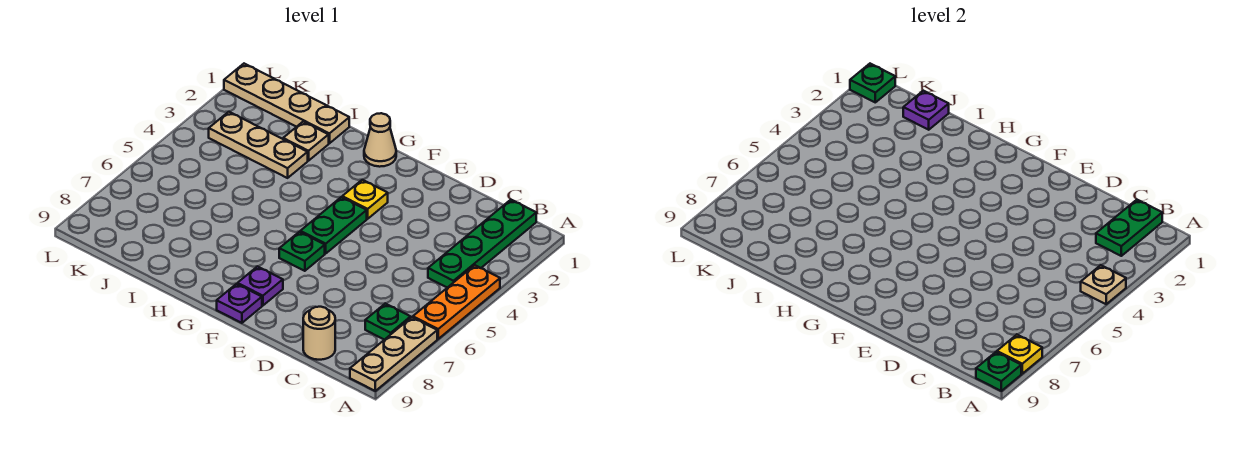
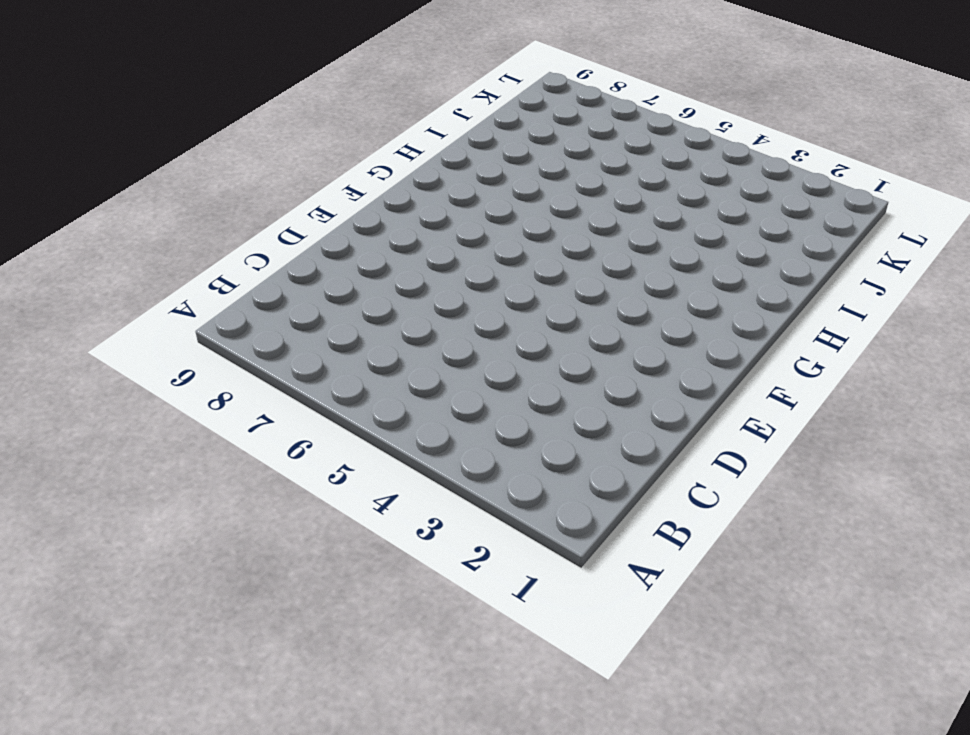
none -> orange 1x3 plate [413,265,500,339]
none -> tan 1x3 plate [350,317,437,391]
none -> green 1x4 plate [428,200,536,288]

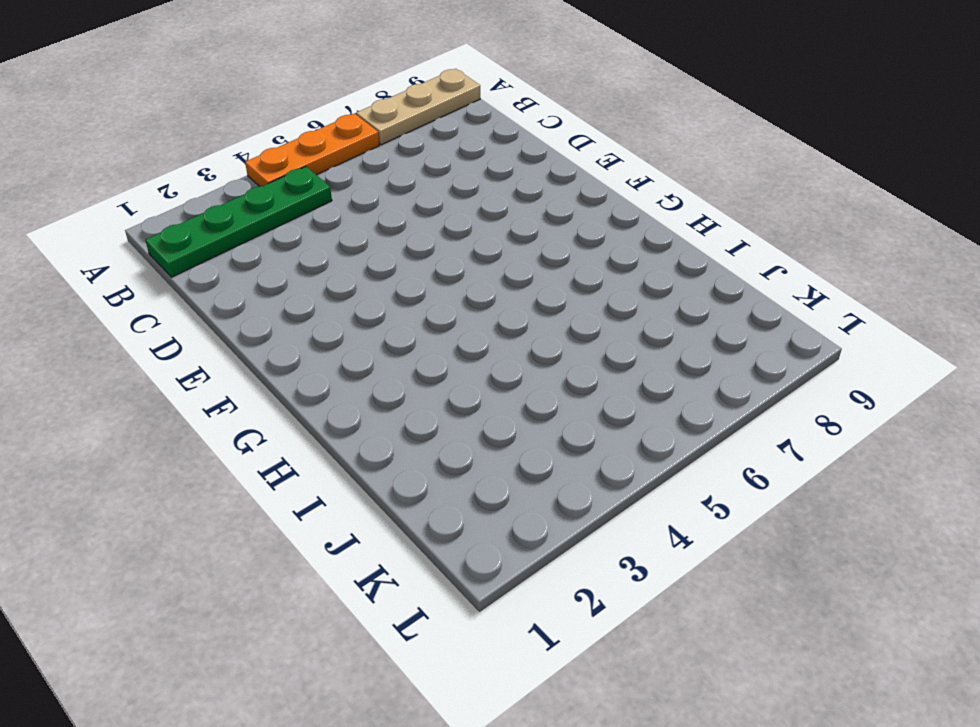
none -> green 1x1 plate [365,303,411,340]
none -> tan 1x1 round brick [303,307,335,360]
none -> yellow 1x1 plate [342,180,388,219]

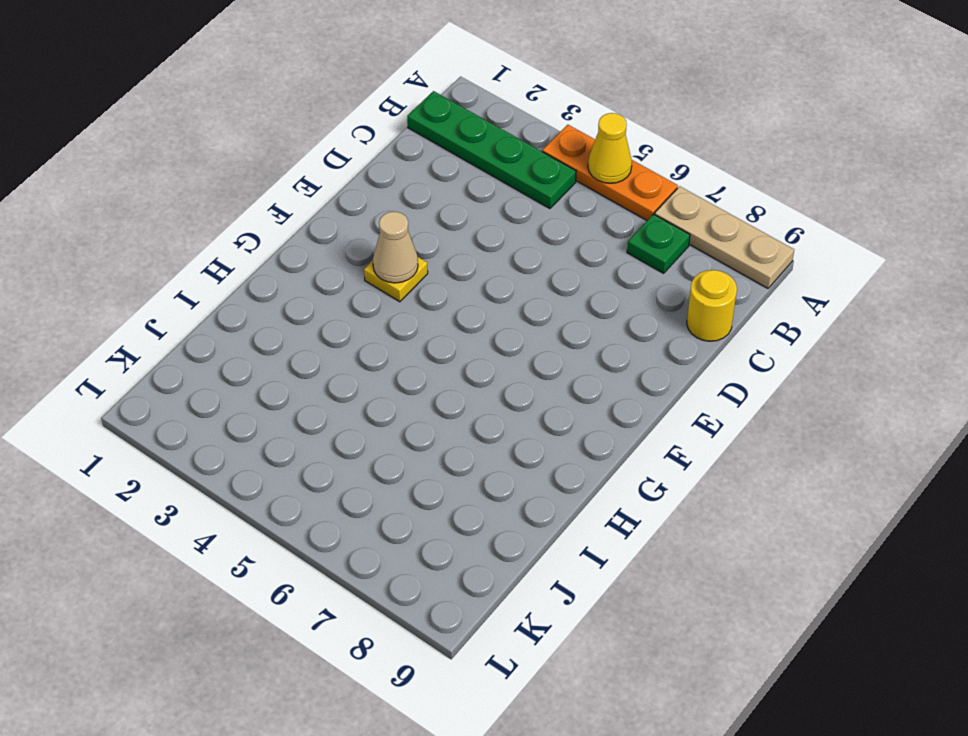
yellow 1x1 cone [588,113,632,183] -> none
yellow 1x1 round brick [687,270,737,341] -> tan 1x1 round brick [303,307,335,360]
tan 1x1 cone [373,212,418,283] -> tan 1x1 cone moved to [364,113,396,167]
none -> green 1x2 plate [300,197,367,253]
none -> green 1x1 plate [279,232,325,271]
none -> purple 1x1 plate [238,266,283,306]

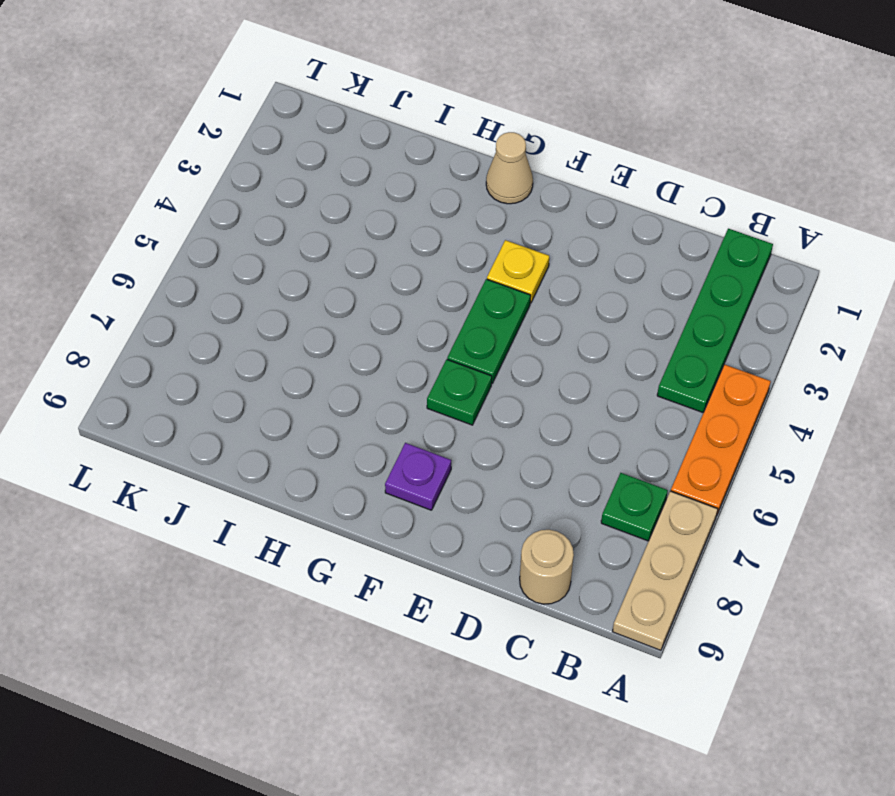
none -> purple 1x1 plate [217,284,262,323]
none -> tan 1x4 plate [224,64,349,143]
none -> tan 1x1 plate [283,122,329,161]

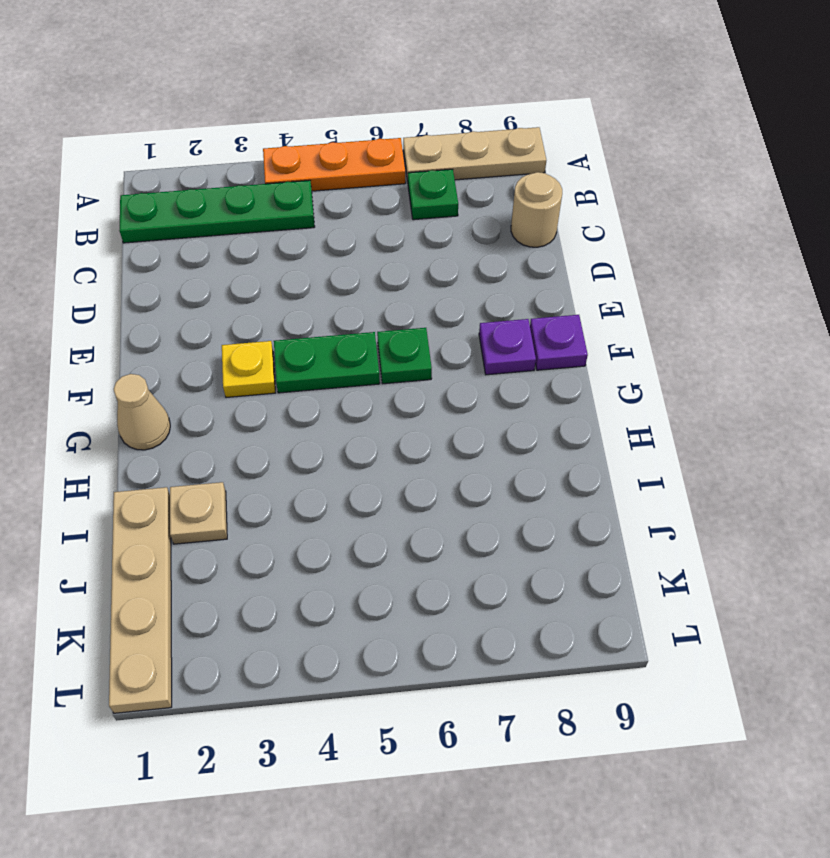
none -> tan 1x3 plate [209,112,308,178]
none -> tan 1x1 plate [1081,265,1126,304]
none -> yellow 1x1 plate [997,335,1042,374]

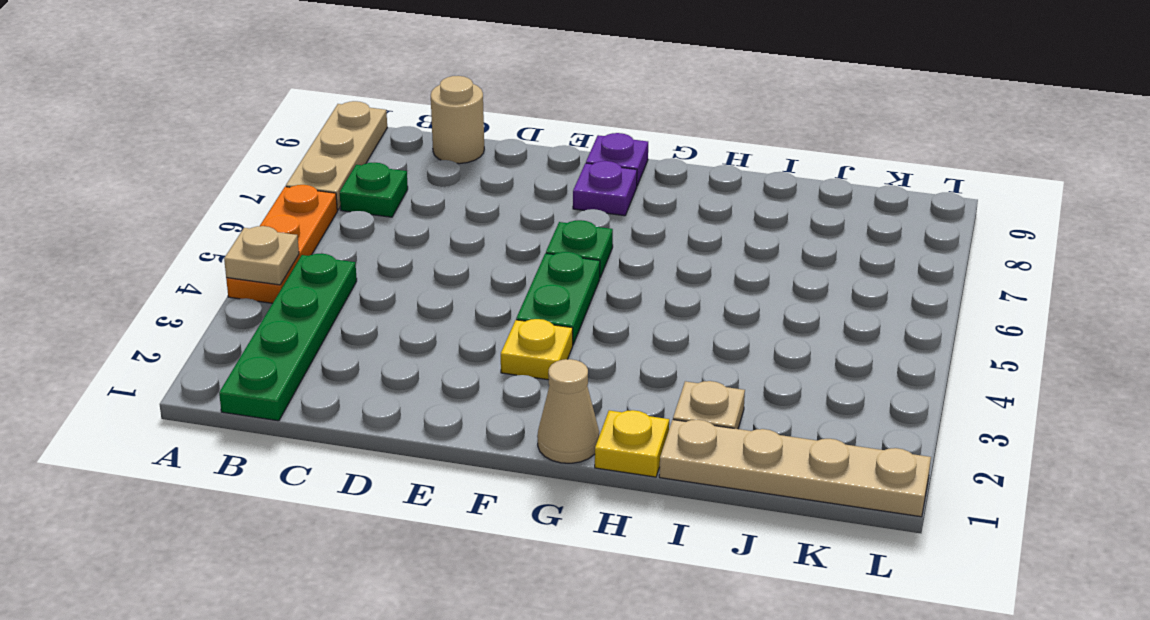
yellow 1x1 plate [595,410,669,477] -> yellow 1x1 plate moved to [997,335,1042,374]
none -> tan 1x3 plate [209,112,308,178]
none -> green 1x1 plate [976,352,1021,391]
none -> green 1x2 plate [1096,200,1162,256]

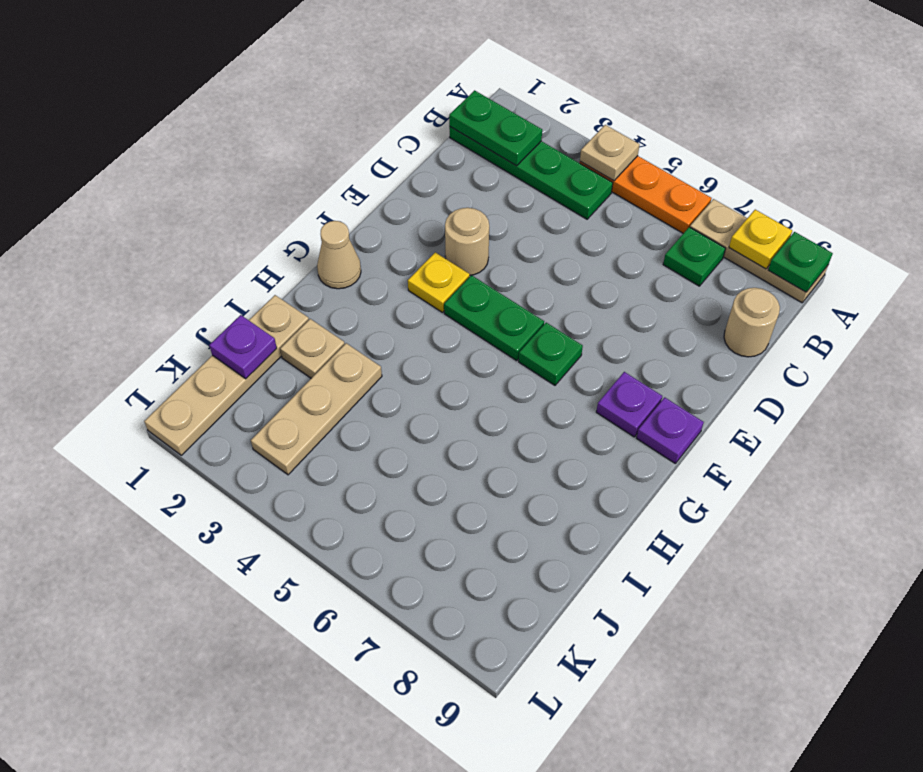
tan 1x1 round brick [445,208,489,275] -> none
none -> green 1x1 plate [850,64,895,102]

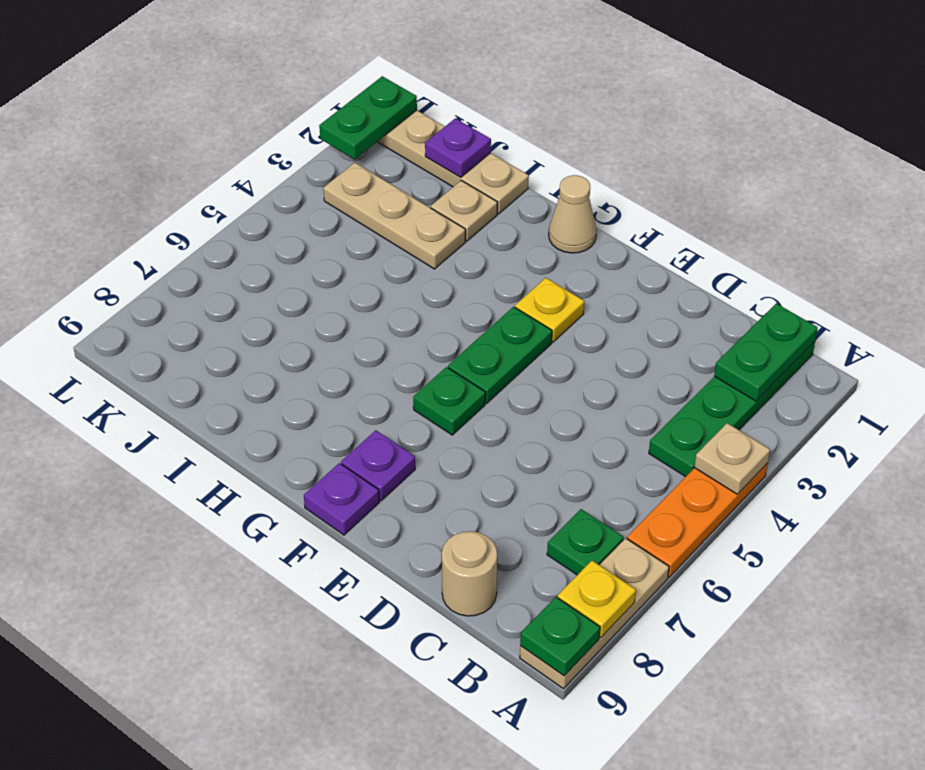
green 1x2 plate [319,76,417,159] -> green 1x1 plate [850,64,895,102]

